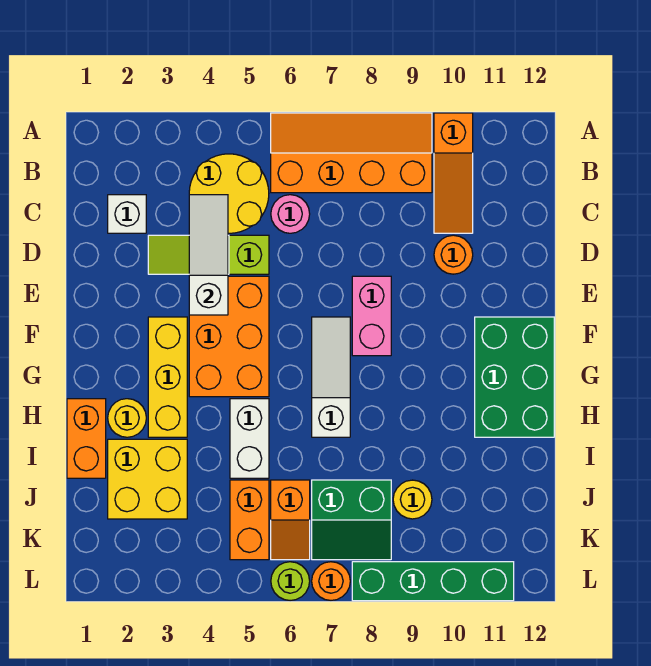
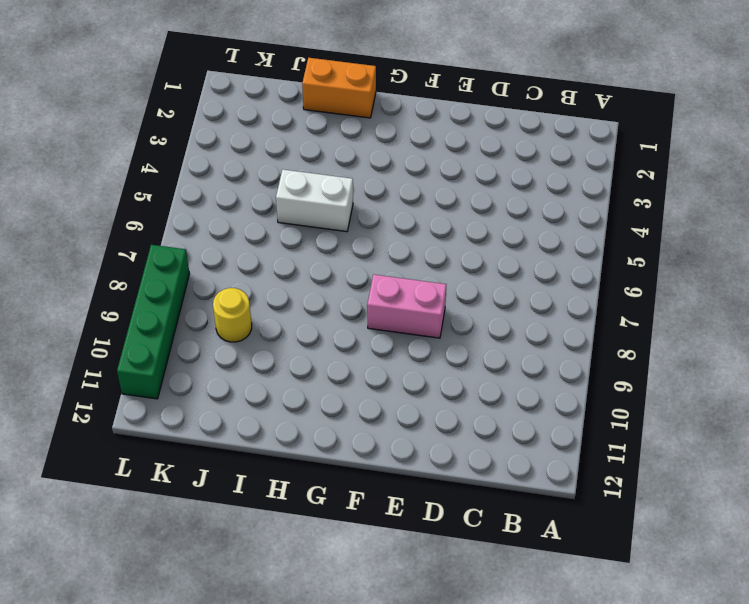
none -> orange 2x4 slope [271,113,432,193]
none -> orange 1x3 slope [434,113,473,233]
none -> yellow 2x2 round brick [189,154,269,233]

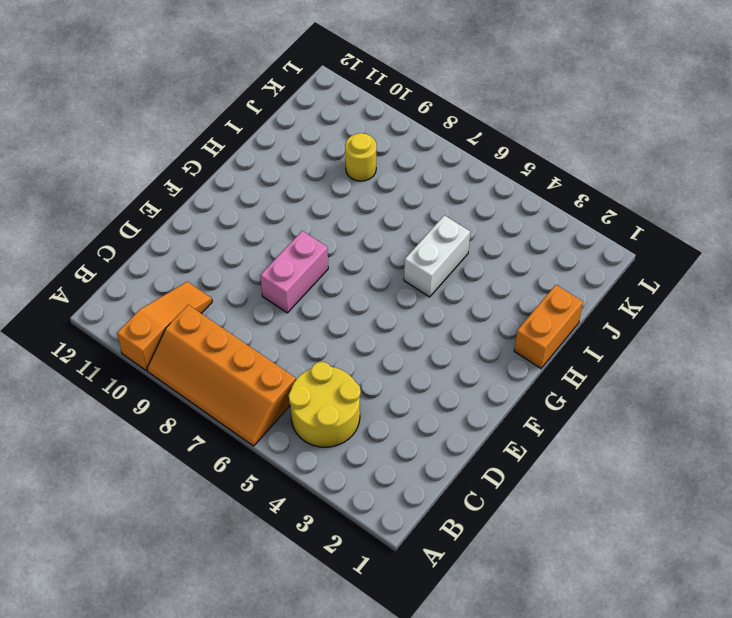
none -> white 1x1 brick [108,195,146,233]
none -> pink 1x1 round brick [271,195,310,233]
none -> lime 1x3 slope [148,235,269,274]

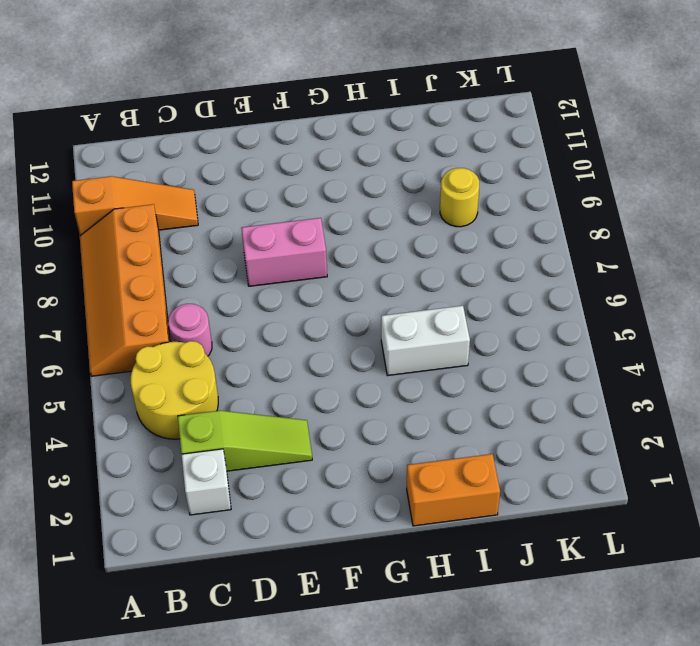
lime 1x3 slope [178,411,312,471] -> lime 1x3 slope turned to [148,235,269,274]
none -> orange 1x1 round brick [434,235,473,274]
none -> orange 2x3 brick [189,276,269,397]
none -> yellow 1x3 brick [148,317,187,437]

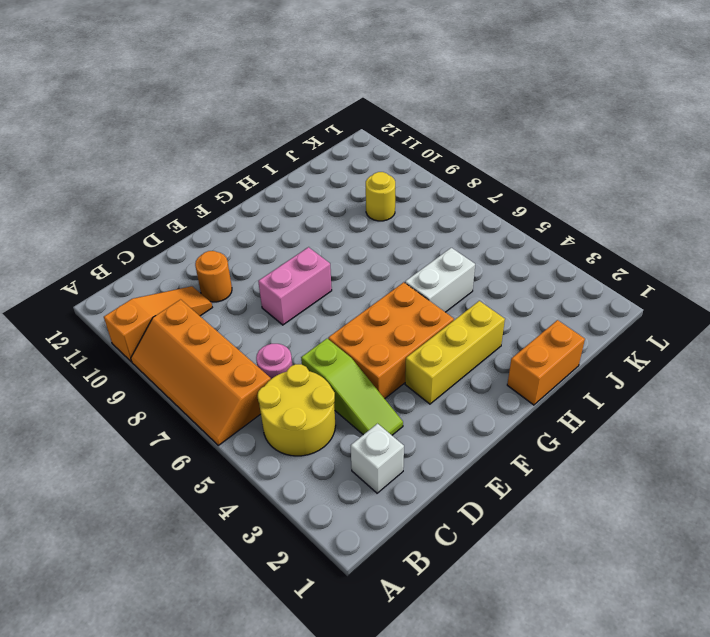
none -> white 1x3 slope [312,317,350,437]
none -> green 2x3 brick [475,317,554,437]
none -> yellow 1x1 round brick [108,399,146,437]

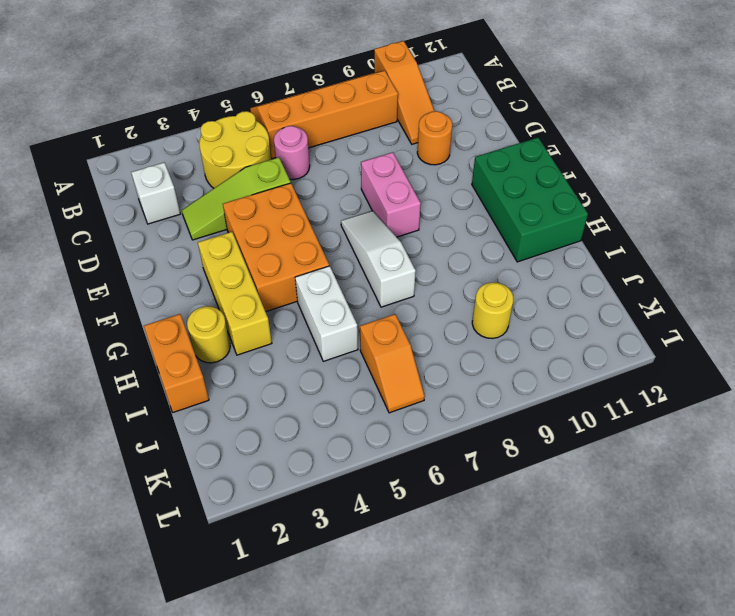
none -> yellow 2x2 brick [108,439,187,519]
none -> orange 1x2 brick [230,480,269,560]
none -> green 2x2 slope [312,480,391,560]

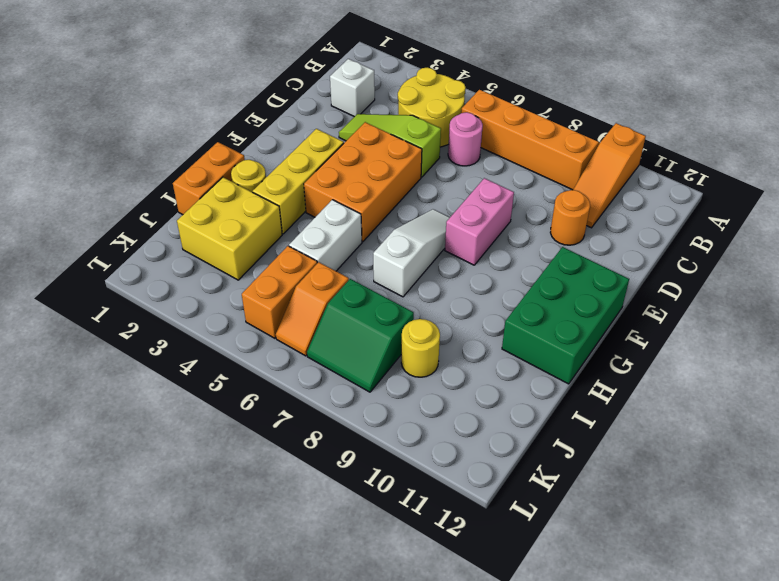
none -> lime 1x1 round brick [271,562,310,601]
none -> orange 1x1 round brick [312,562,350,600]
none -> green 1x4 brick [352,562,514,601]

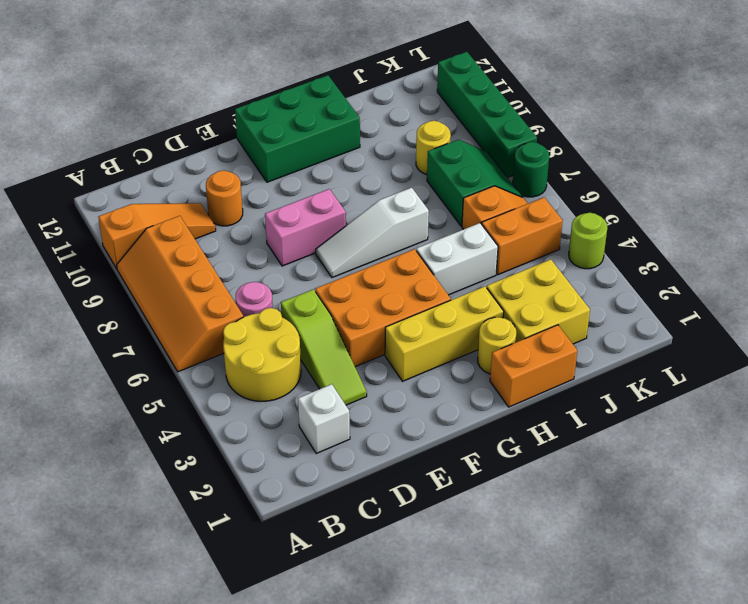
lime 1x1 round brick [569,213,607,269] -> lime 1x1 round brick moved to [271,562,310,601]
green 1x1 round brick [513,142,549,197] -> orange 1x1 round brick [312,562,350,600]
none -> white 1x3 slope [189,195,228,315]

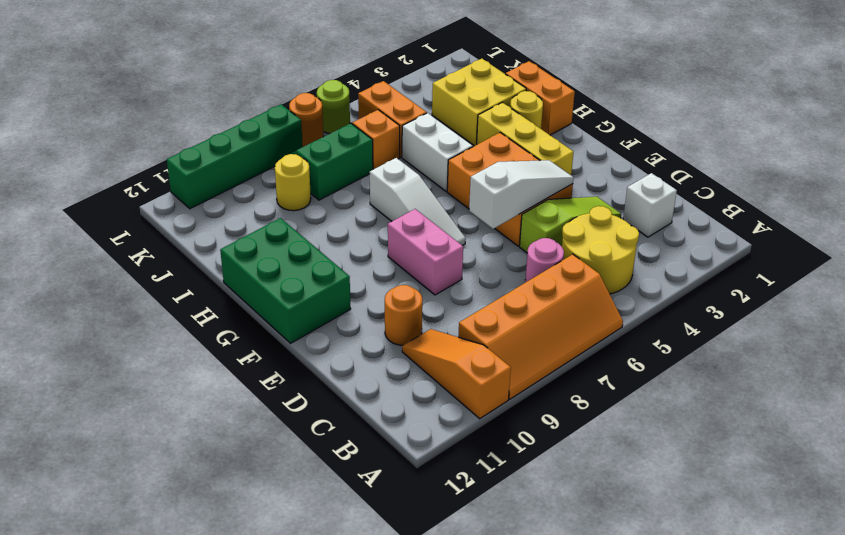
white 1x3 slope [469,160,574,229] -> white 1x3 slope turned to [189,195,228,315]

